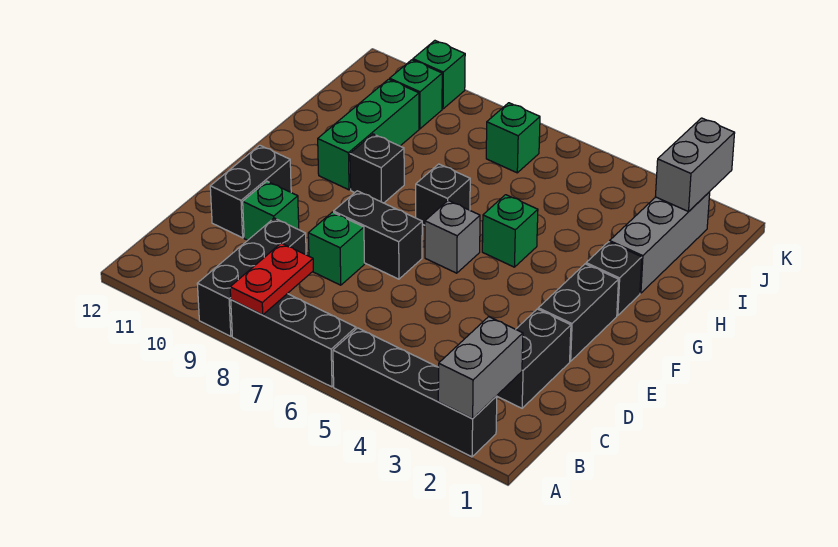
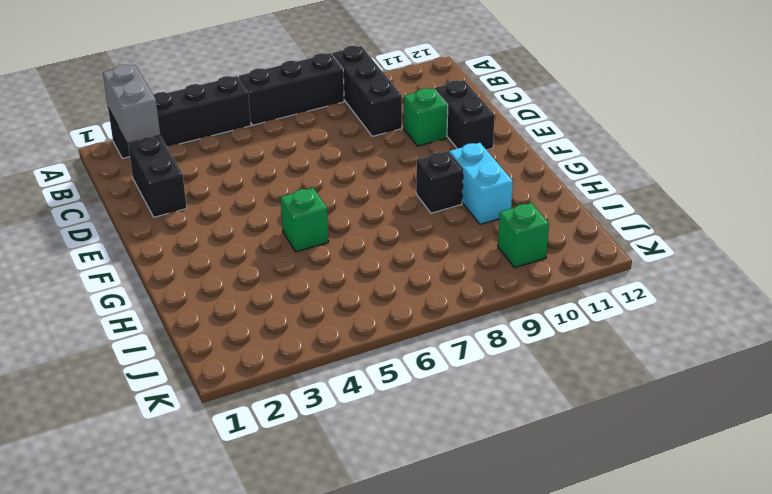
cyan 1x2 brick [449,143,513,224] -> green 1x3 brick [318,79,419,190]
none -> green 1x1 brick [308,212,364,285]
none -> black 1x2 brick [538,264,619,361]
none -> black 1x2 brick [334,191,422,279]

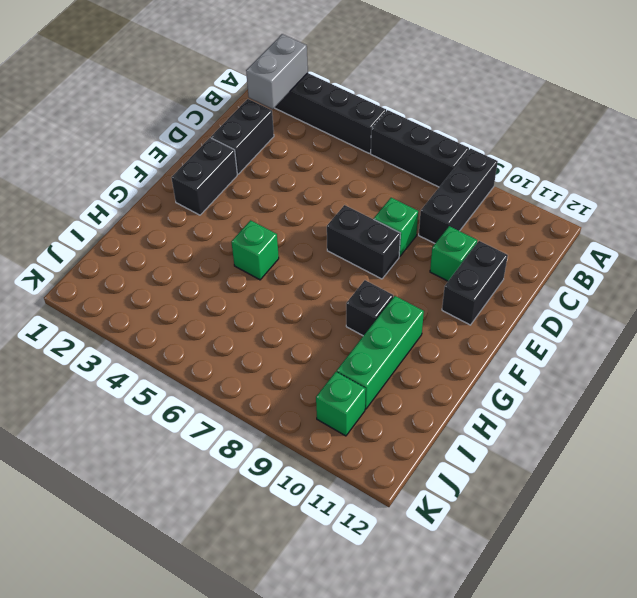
none -> grey 1x1 brick [425,201,480,273]
none -> black 1x1 brick [586,242,642,316]
none -> black 1x1 brick [416,164,470,225]

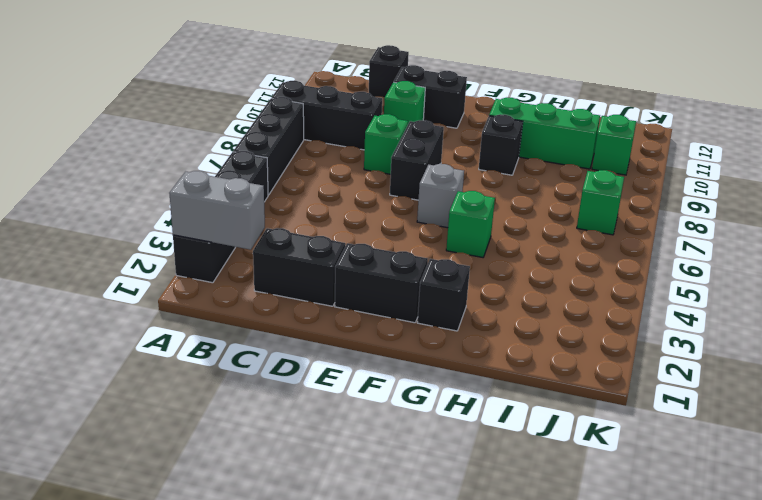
black 1x1 brick [369,45,409,97] -> black 1x1 brick moved to [416,164,470,225]
none -> grey 1x3 brick [610,192,710,293]
none -> green 1x1 brick [413,41,465,109]
none -> red 1x2 plate [230,243,313,315]

